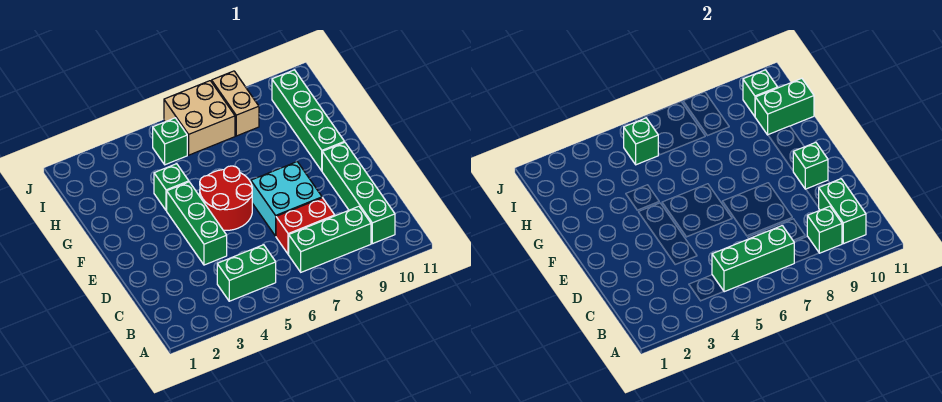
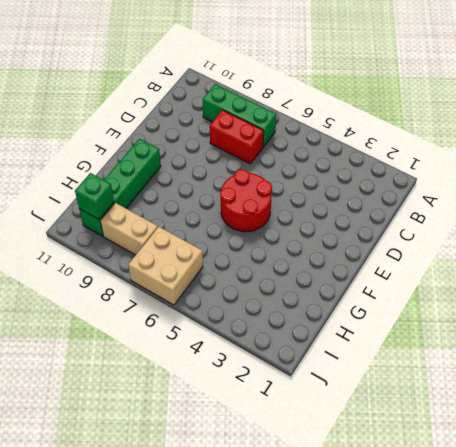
tan 1x2 brick [101,203,158,255] -> tan 1x2 brick turned to [212,71,259,136]
none -> green 1x2 brick [217,245,276,301]
none -> green 1x4 brick [322,142,395,244]
none -> green 1x3 brick [167,182,227,265]

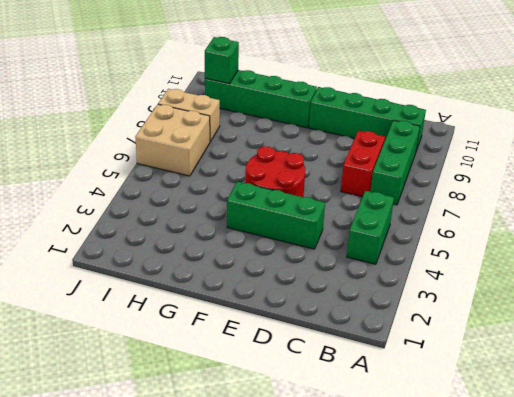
none -> cyan 2x2 brick [251,162,322,236]
none -> green 1x1 brick [154,164,189,211]
none -> green 1x1 brick [153,118,187,165]

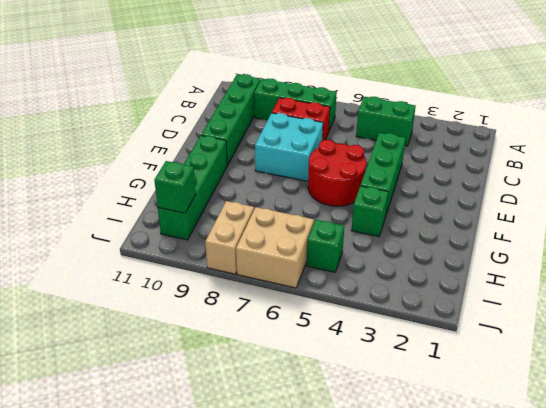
none -> green 1x3 brick [712,226,794,292]
none -> green 1x1 brick [807,206,842,253]
none -> green 1x2 brick [819,179,866,244]

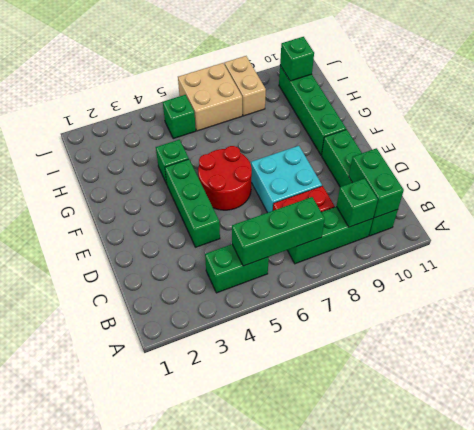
none -> green 1x1 brick [793,142,828,189]
none -> green 1x2 brick [755,78,814,135]
none -> green 1x1 brick [624,118,658,165]

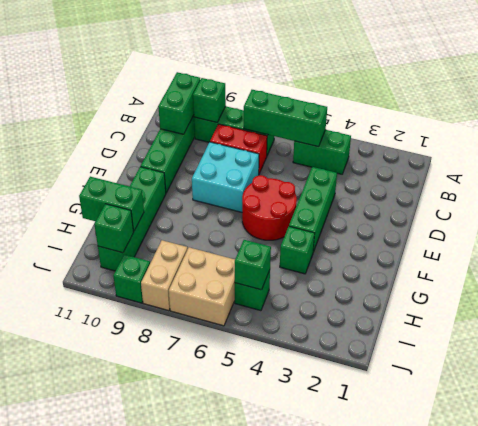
green 1x1 brick [113,255,150,303] -> green 1x1 brick moved to [793,142,828,189]

